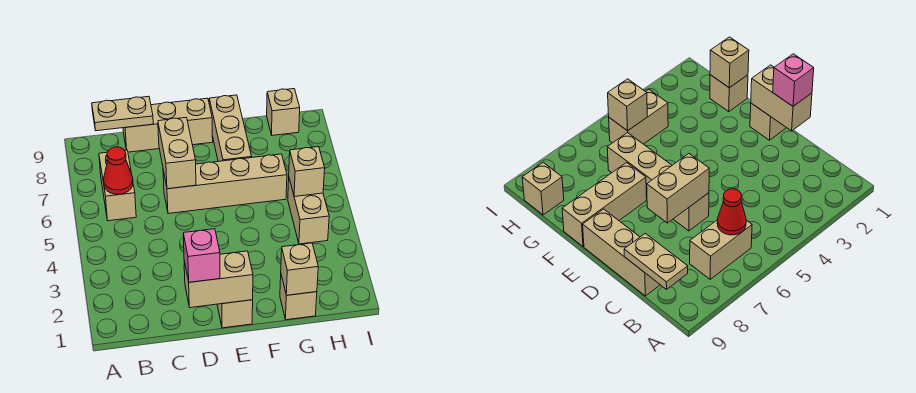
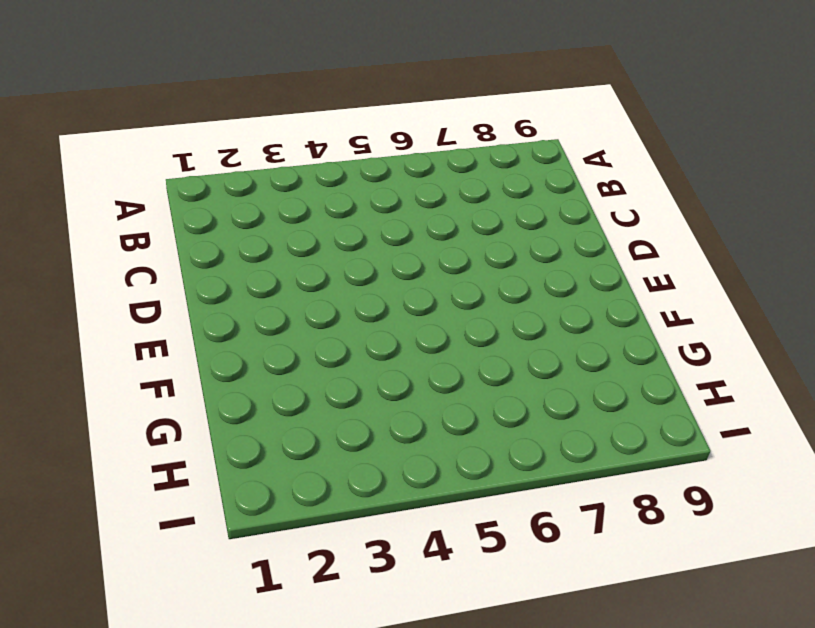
none -> tan 1x2 brick [99,150,136,221]
none -> tan 1x3 brick [123,98,213,152]
none -> tan 1x4 brick [163,154,287,214]

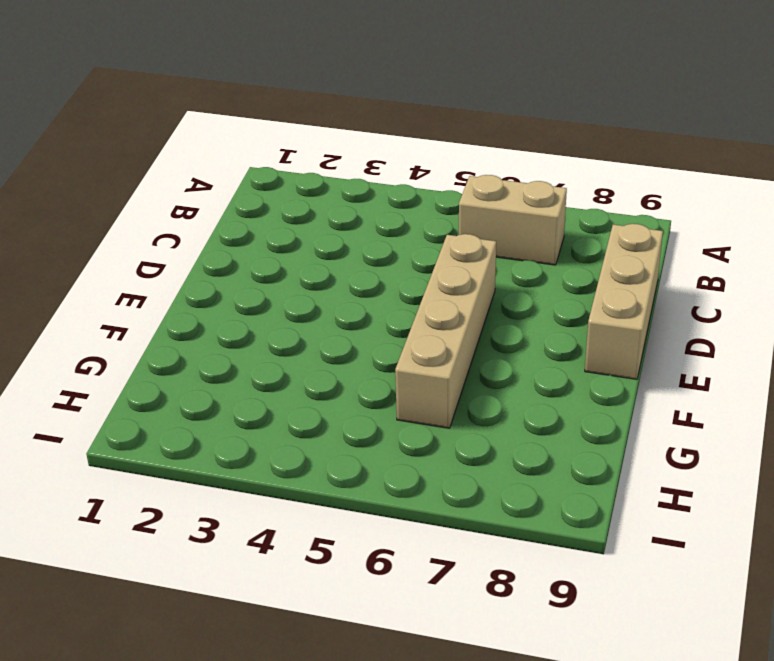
none -> tan 1x1 brick [217,300,253,328]
none -> tan 1x3 brick [209,95,252,161]
none -> tan 1x1 brick [280,275,317,320]

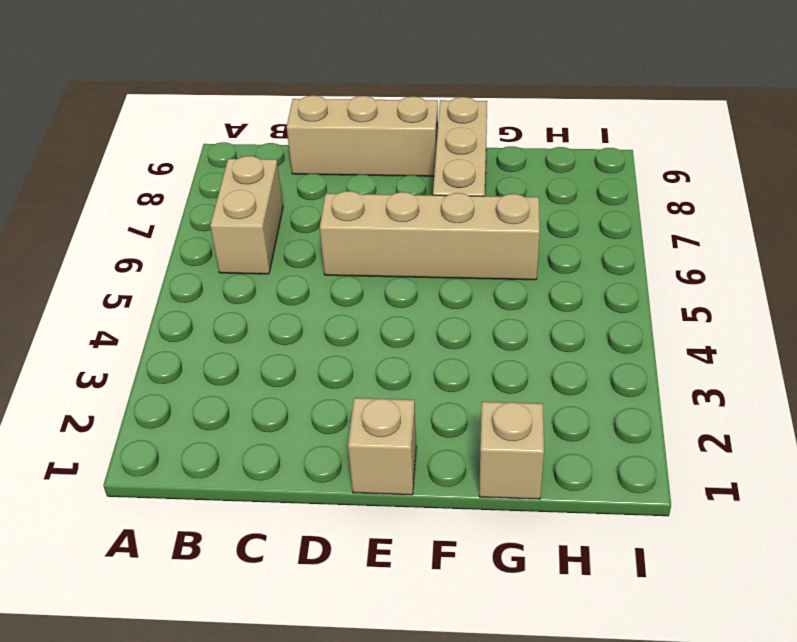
none -> tan 1x2 brick [288,179,329,244]
none -> tan 1x1 brick [267,89,300,135]
none -> red 1x1 cone [104,147,133,194]

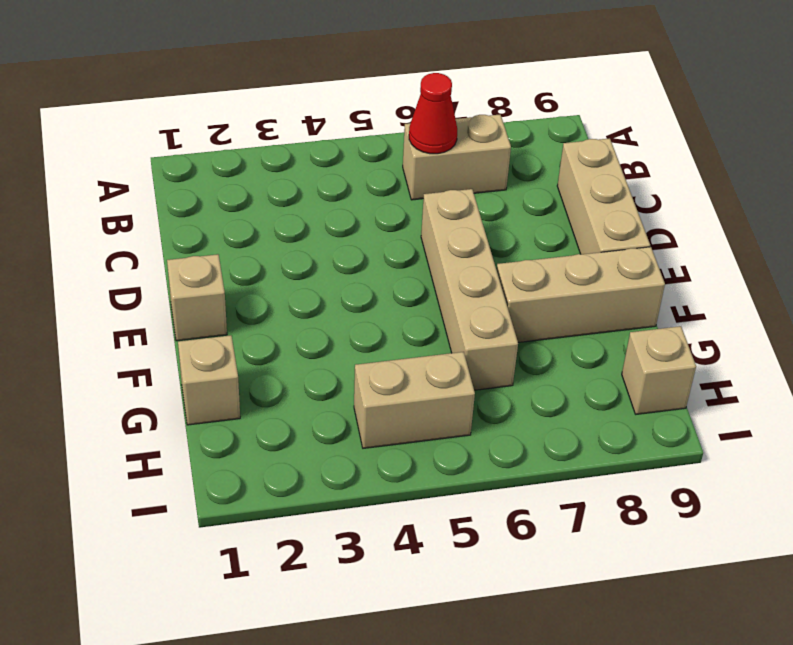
none -> tan 1x2 plate [92,96,153,131]
none -> tan 1x2 brick [184,251,253,308]
none -> tan 1x2 brick [158,118,196,189]

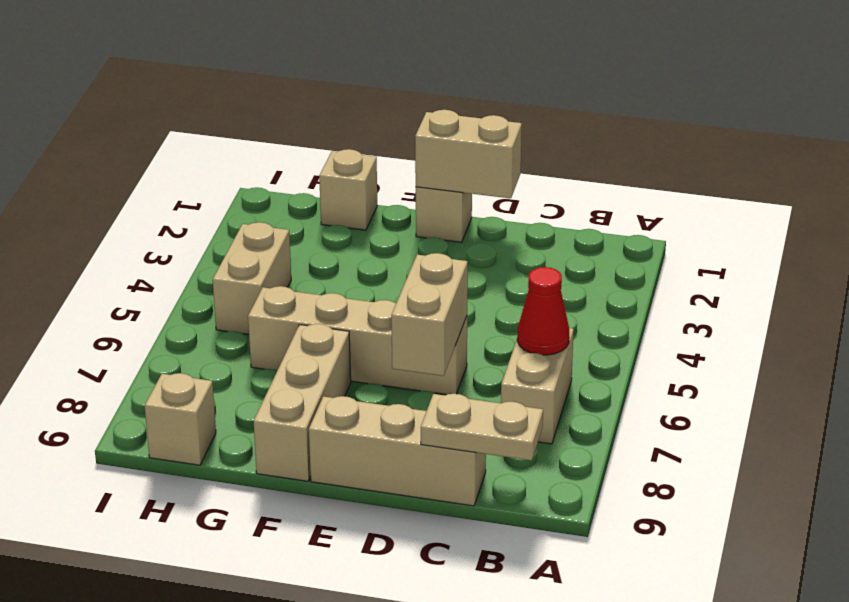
none -> tan 1x1 brick [281,243,318,295]
none -> tan 1x1 brick [289,147,325,197]
none -> pink 1x1 brick [183,229,220,282]

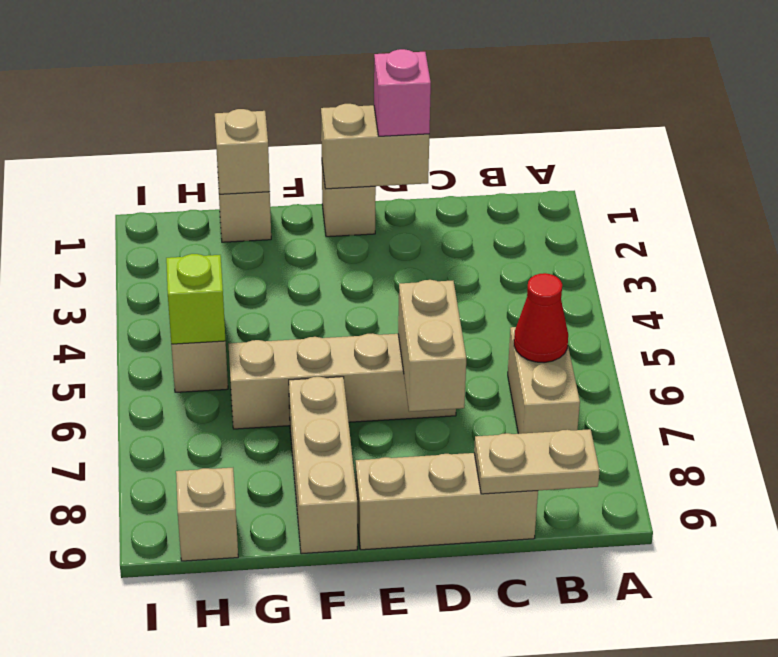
lime 1x1 brick [166,254,226,344] -> tan 1x1 brick [289,147,325,197]

